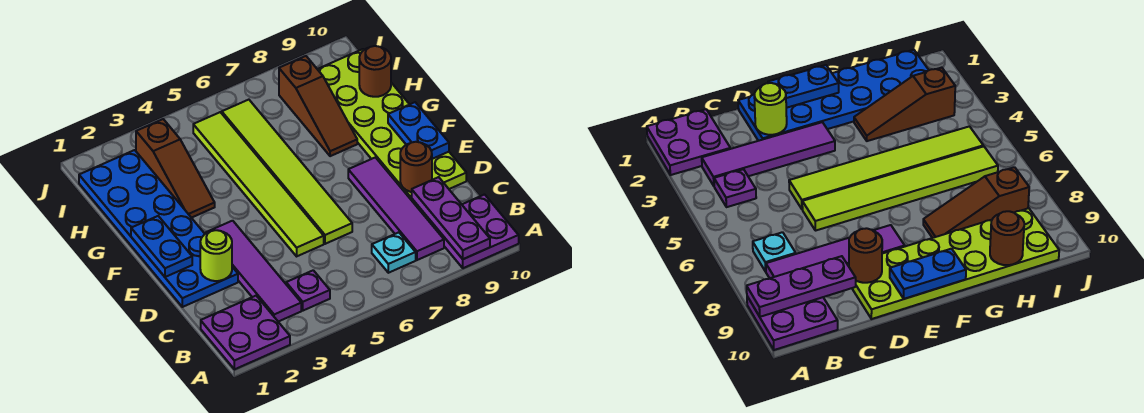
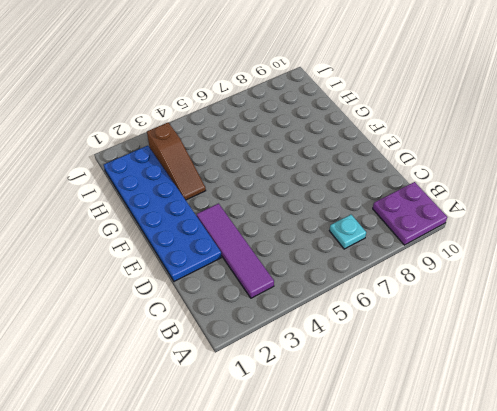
none -> purple 2x2 plate [201,296,290,369]
none -> purple 1x1 plate [286,270,330,311]
none -> purple 1x4 tile [348,157,444,260]

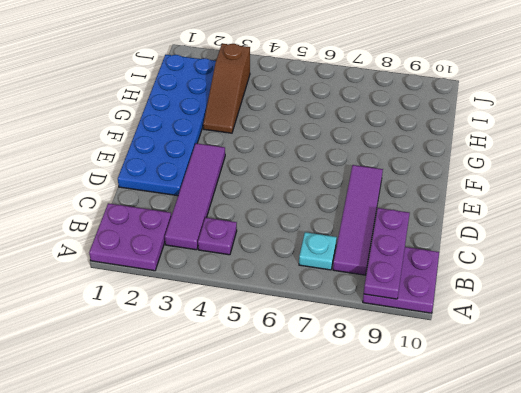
none -> lime 1x6 tile [193,112,324,256]
none -> lime 1x6 tile [222,100,352,244]
none -> lime 2x6 plate [318,49,466,204]

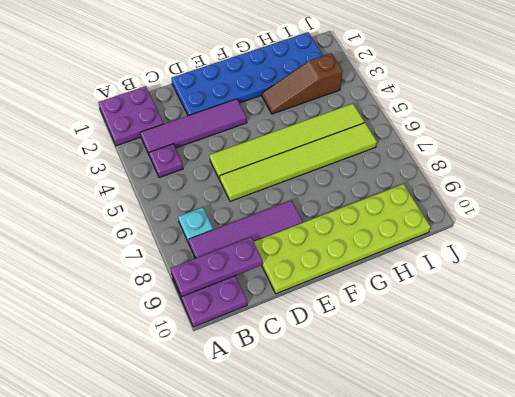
none -> brown 1x3 slope [279,56,357,156]
none -> lime 1x1 round brick [200,230,232,281]
none -> brown 1x1 round brick [400,142,432,192]

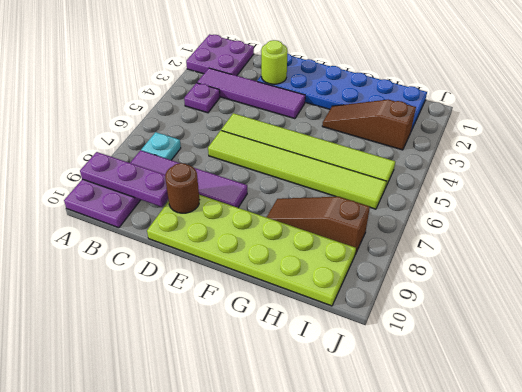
none -> blue 1x2 plate [131,216,192,277]
none -> blue 1x2 plate [388,102,449,159]
none -> brown 1x1 round brick [359,46,391,97]

